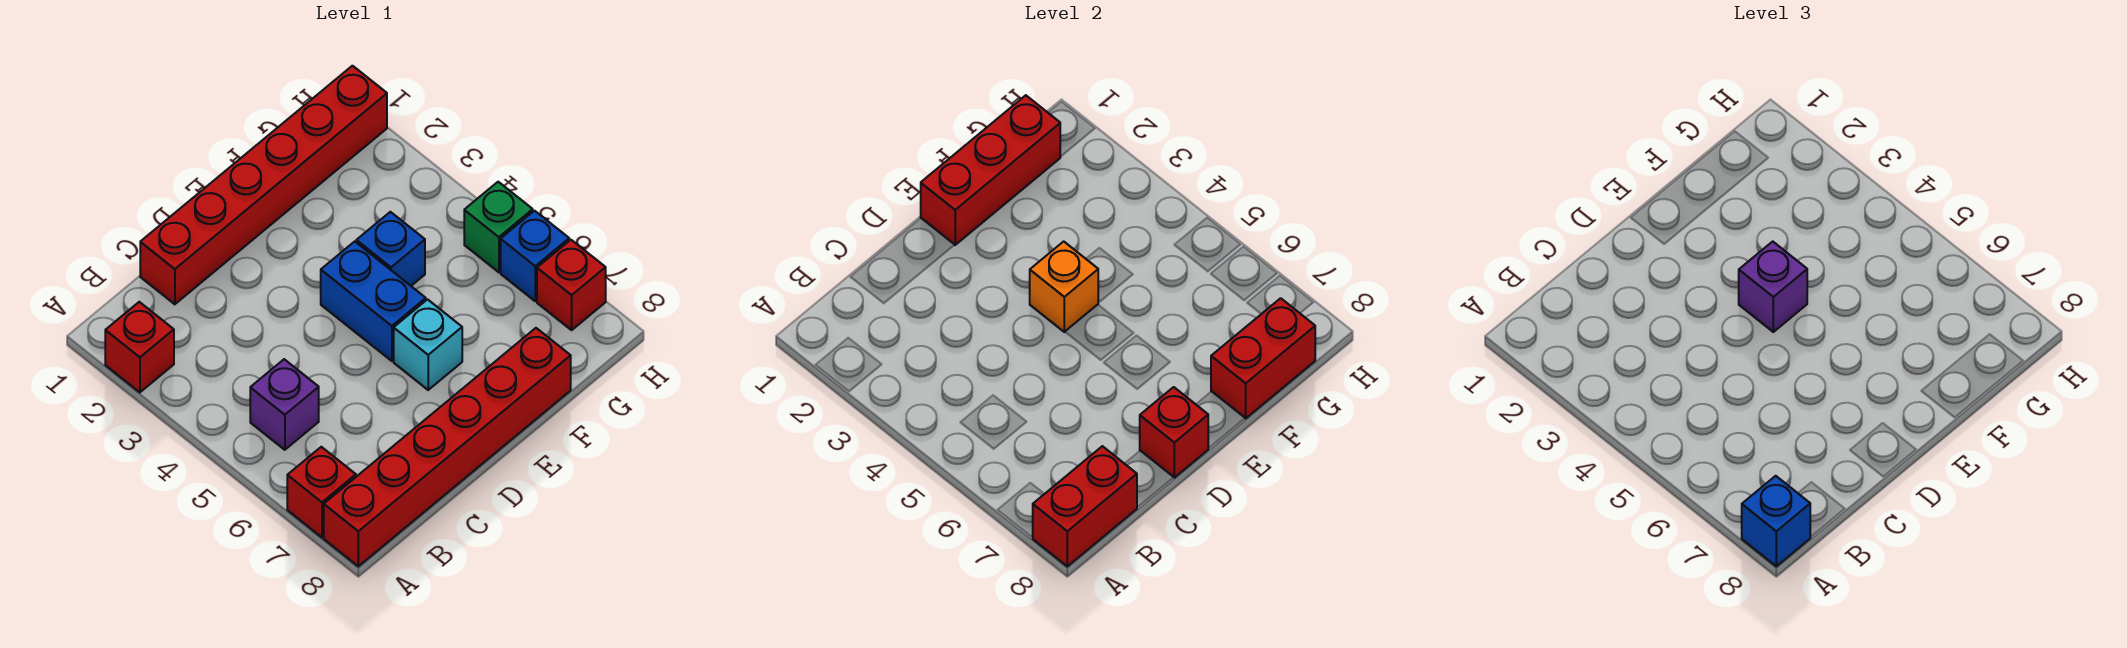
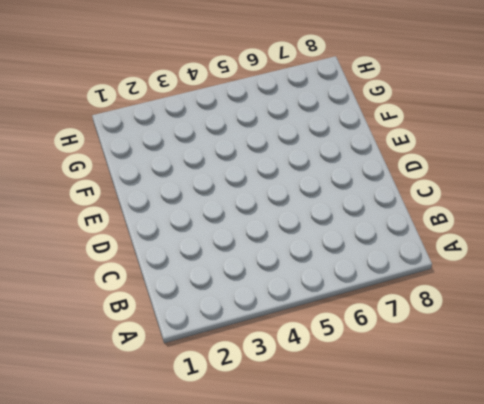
none -> red 1x1 brick [105,302,174,392]
none -> red 1x1 brick [287,447,356,537]
none -> red 1x6 brick [324,328,571,566]

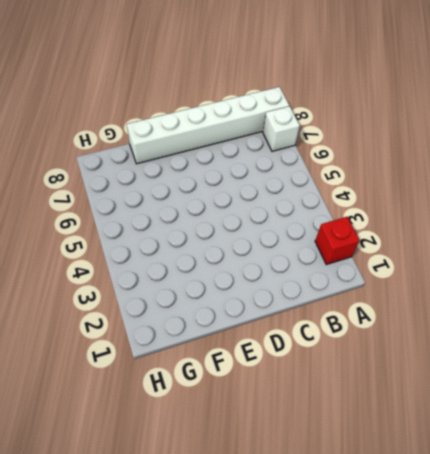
white 1x1 brick [263,106,300,151] -> red 1x1 brick [287,447,356,537]
white 1x6 brick [127,87,289,164] -> red 1x6 brick [324,328,571,566]
none -> purple 1x1 brick [250,359,319,450]
none -> red 1x6 brick [140,66,387,304]
none -> blue 1x2 brick [321,241,426,361]

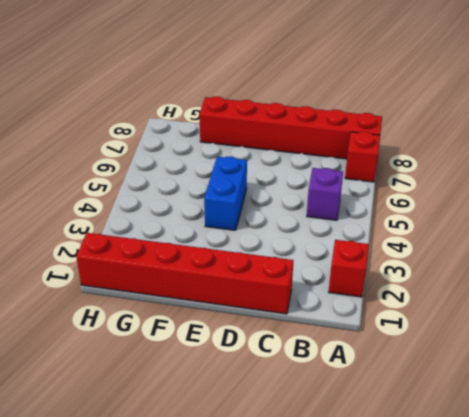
none -> cyan 1x1 brick [394,300,462,390]
none -> blue 1x1 brick [356,212,425,286]
none -> green 1x1 brick [464,182,533,272]

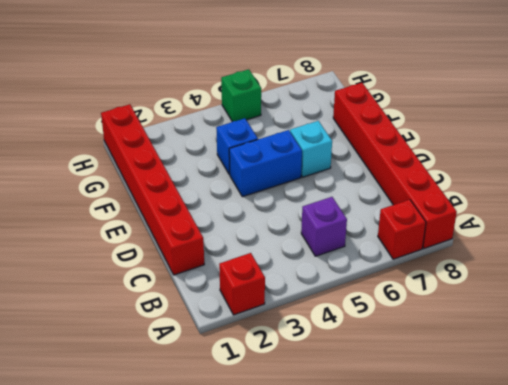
none -> blue 1x1 brick [501,211,569,301]
none -> red 1x1 brick [537,240,606,330]
none -> red 1x2 brick [1033,446,1137,566]

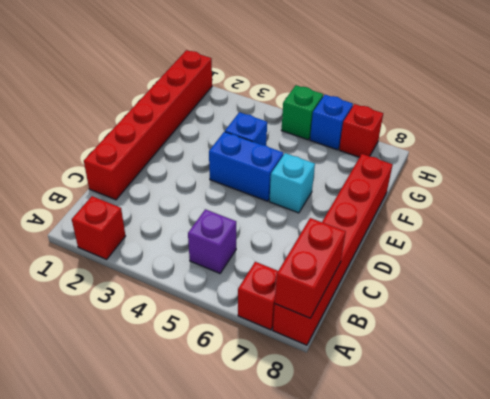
none -> red 1x1 brick [1140,387,1208,478]
none -> red 1x3 brick [921,95,1060,245]
none -> orange 1x1 brick [1030,241,1099,332]

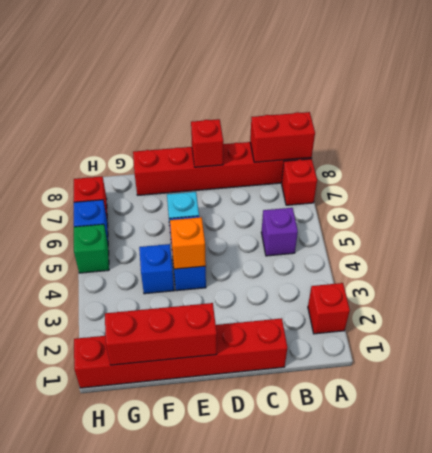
none -> red 1x2 brick [1211,298,1315,418]
none -> blue 1x1 brick [1742,476,1810,566]
none -> purple 1x1 brick [1739,241,1807,332]

